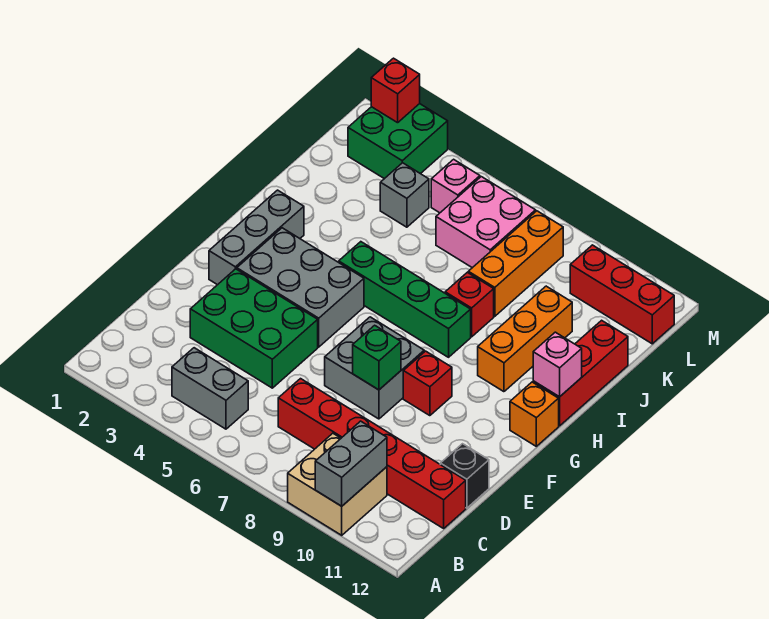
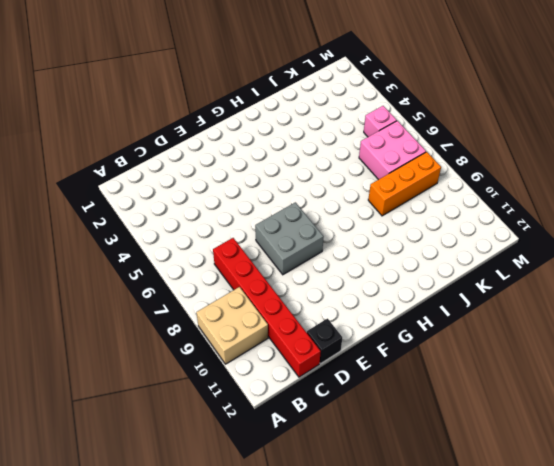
none -> grey 1x2 brick [172,348,248,429]
none -> green 2x3 brick [190,269,318,388]
none -> grey 1x3 brick [209,190,304,285]

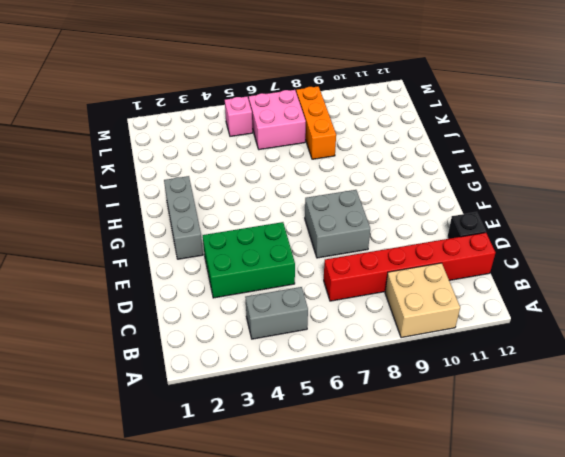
none -> grey 2x3 brick [237,228,364,347]
none -> red 1x1 brick [403,351,452,416]
none -> orange 1x1 brick [510,382,559,446]

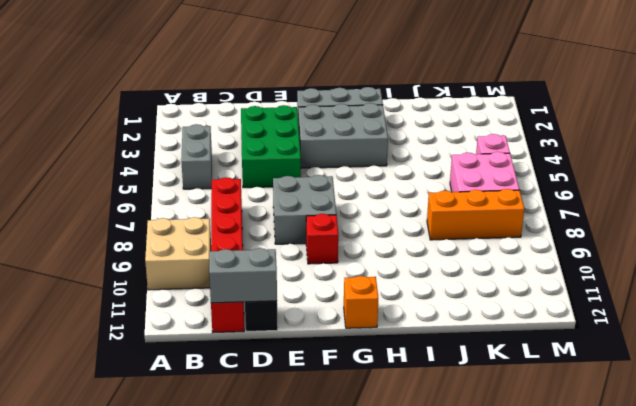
grey 1x2 brick [209,248,277,303] -> grey 1x2 brick moved to [315,421,387,506]
grey 2x3 brick [298,103,388,168] -> grey 2x3 brick turned to [237,228,364,347]
none -> green 1x4 brick [339,242,471,357]
none -> orange 1x3 brick [478,286,572,392]
none -> red 1x3 brick [533,320,628,426]

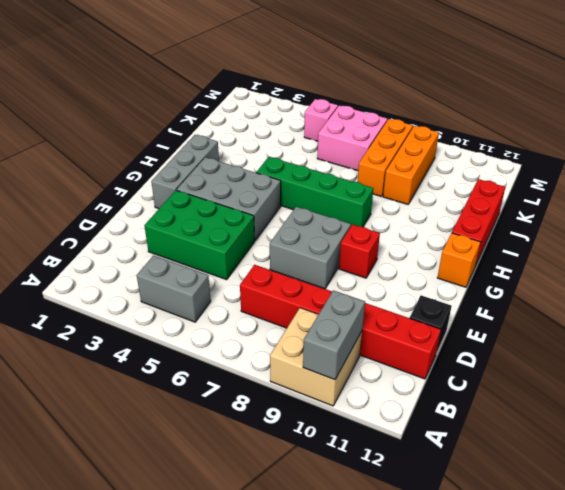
orange 1x3 brick [383,126,439,204] -> orange 1x3 brick moved to [478,286,572,392]
none -> red 1x1 brick [445,272,494,337]
none -> grey 1x1 brick [380,163,429,227]
none -> green 2x2 brick [348,104,448,179]

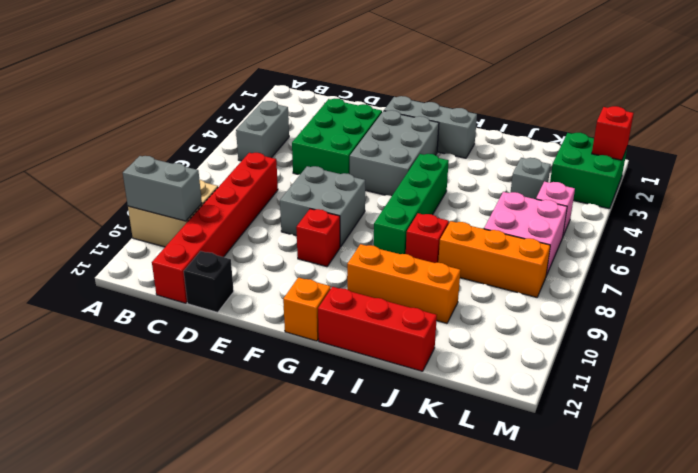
none -> red 1x3 brick [570,245,674,344]
none -> green 1x1 brick [353,325,401,390]
none -> pink 1x1 brick [533,332,582,397]

